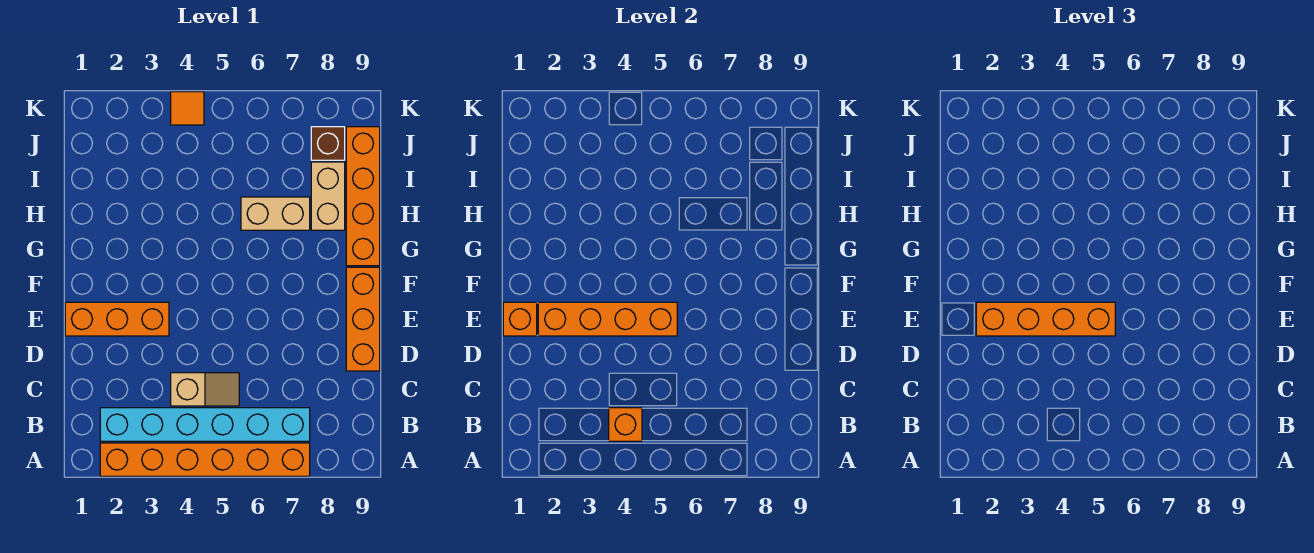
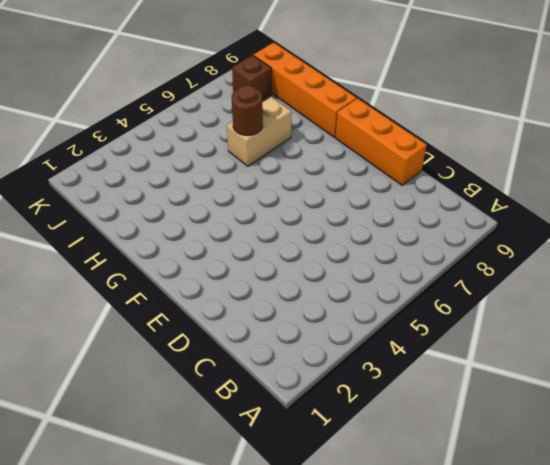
brown 1x1 round brick [232,85,263,136] -> none
none -> orange 1x6 brick [100,443,310,476]
none -> cyan 1x6 brick [100,408,310,441]
none -> tan 1x2 slope [171,373,239,406]

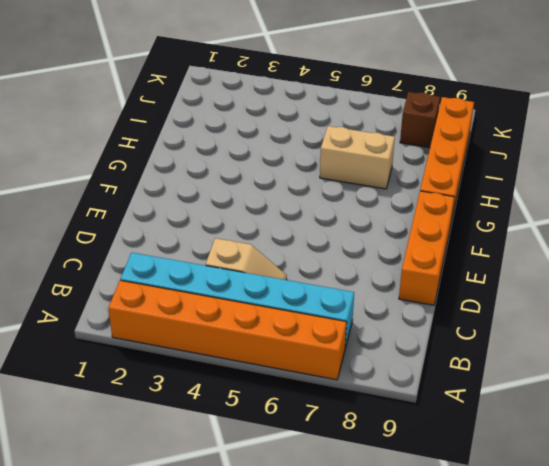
none -> orange 1x3 brick [65,302,169,336]
none -> tan 1x2 brick [311,162,345,230]
none -> orange 1x1 tile [171,92,204,125]

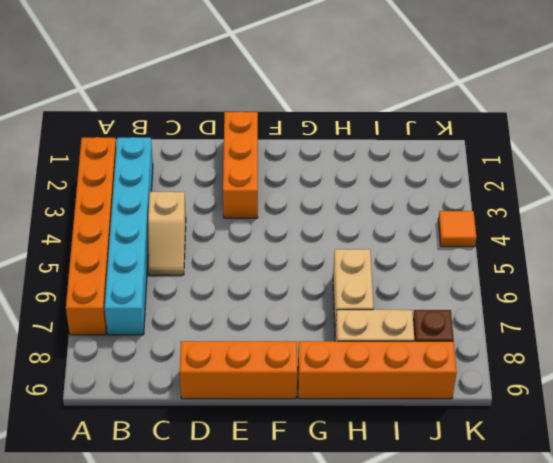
none -> orange 1x1 brick [609,408,642,441]
none -> orange 1x1 brick [503,302,537,336]
none -> orange 1x4 brick [538,302,677,336]

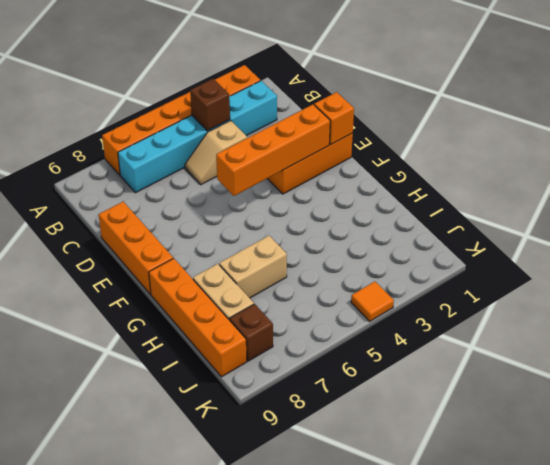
brown 1x1 brick [190,79,230,131] -> orange 1x1 brick [609,408,642,441]
none -> orange 1x4 brick [976,302,1115,336]

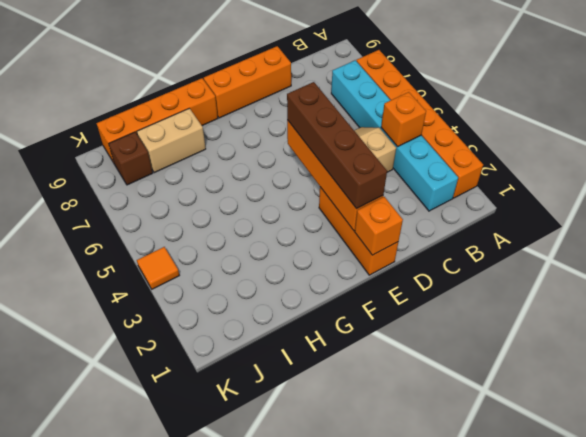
brown 1x4 brick [287,82,387,209] -> orange 1x4 brick [976,302,1115,336]
none -> tan 1x2 brick [241,197,310,230]

